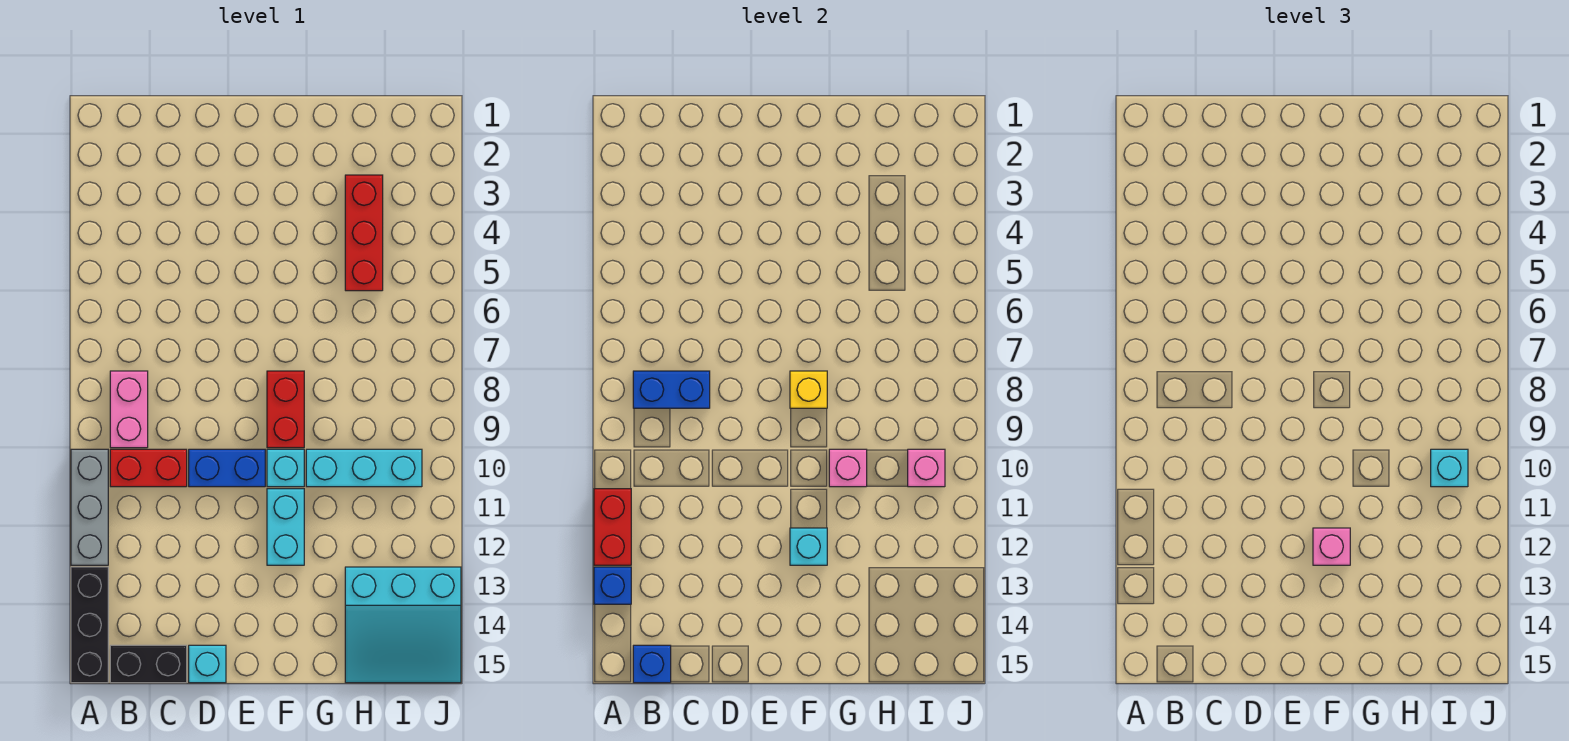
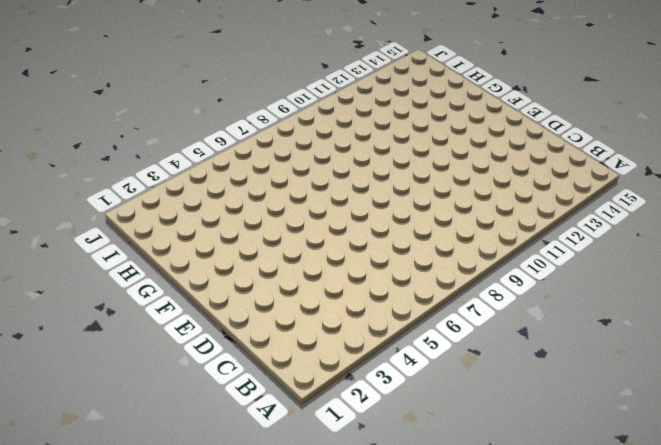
none -> grey 1x3 brick [71,449,108,565]
none -> black 1x3 brick [71,567,108,683]
none -> pink 1x2 brick [110,371,148,448]

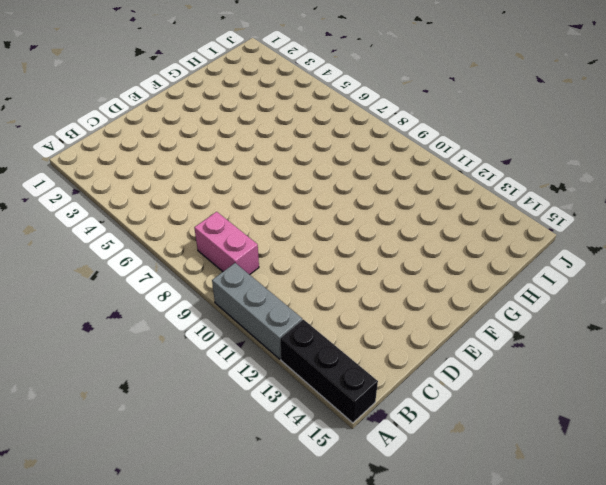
none -> red 1x2 brick [110,449,187,487]
none -> black 1x2 brick [110,645,187,683]
none -> blue 1x2 brick [189,449,265,487]

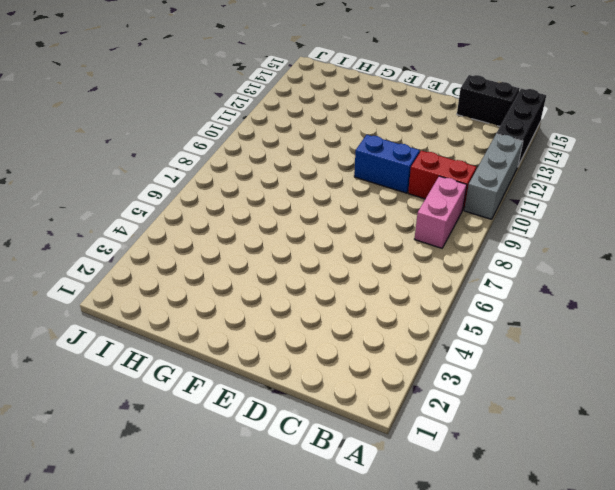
none -> cyan 1x1 brick [189,645,226,683]
none -> red 1x2 brick [267,371,304,448]
none -> cyan 1x1 brick [267,449,304,487]

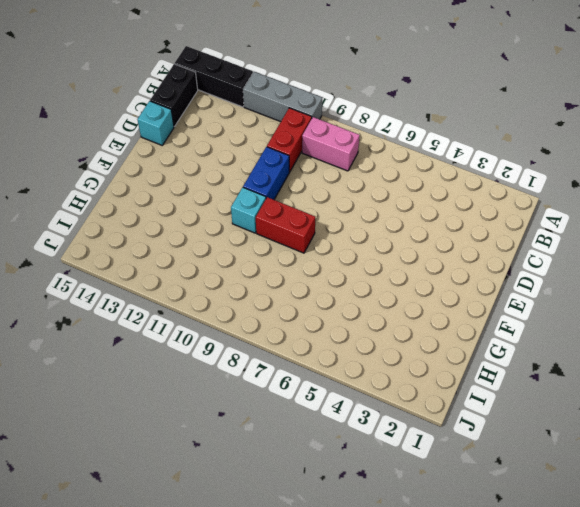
none -> cyan 1x2 brick [267,489,304,565]
none -> cyan 1x3 brick [306,449,422,487]
none -> red 1x3 brick [345,175,383,291]

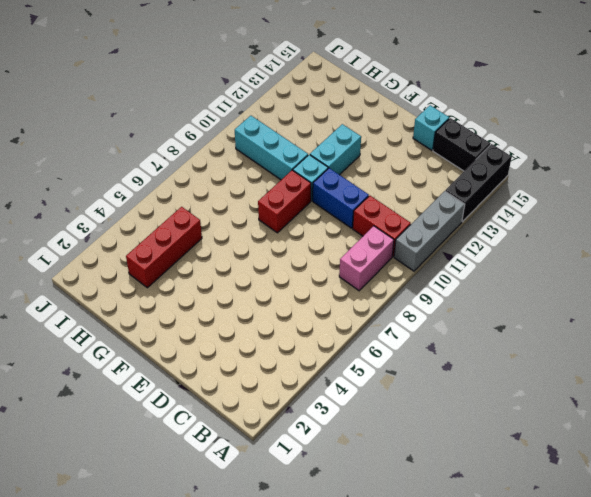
none -> cyan 3x3 slope [345,567,461,683]
none -> red 1x2 brick [594,489,631,565]
none -> blue 1x1 brick [594,567,631,604]

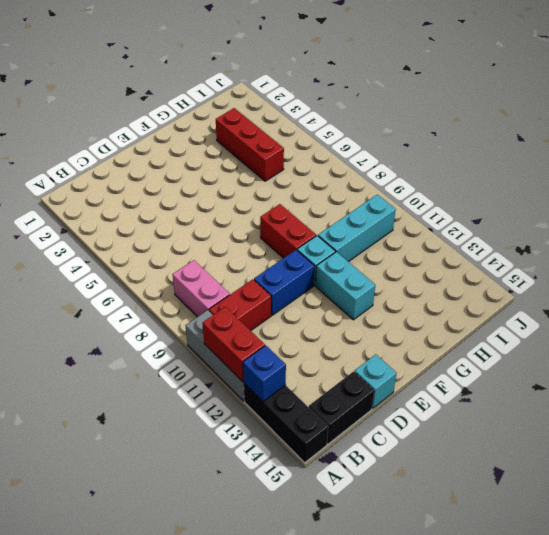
none -> cyan 3x3 slope [345,567,461,683]
none -> blue 1x2 brick [633,371,710,408]
none -> blue 1x1 brick [633,645,671,683]

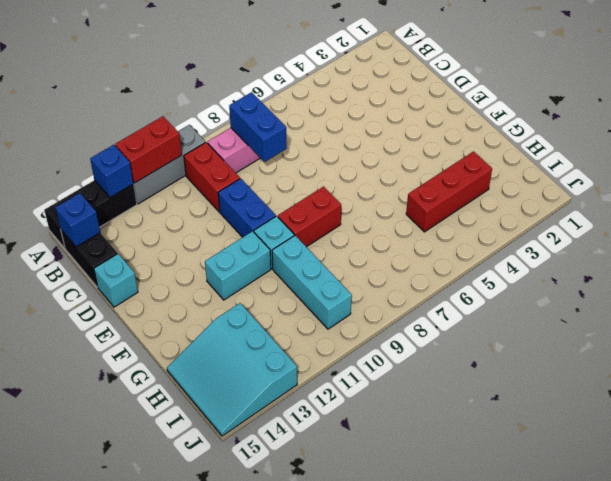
none -> yellow 1x1 brick [790,371,827,408]
none -> cyan 1x1 brick [790,528,827,565]
none -> pink 1x1 brick [829,449,867,487]

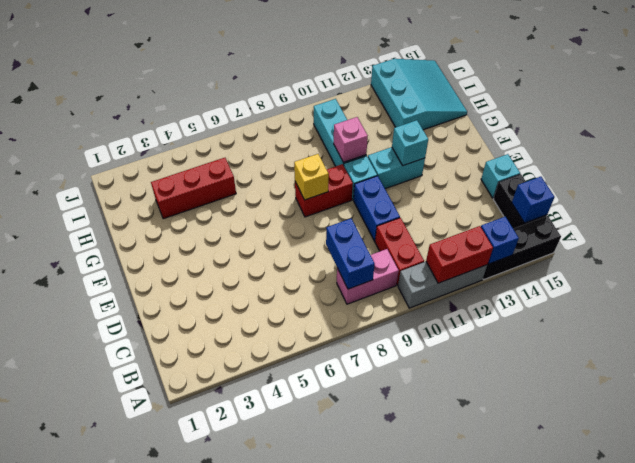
none -> pink 1x1 brick [908,449,945,487]
none -> pink 1x1 brick [1313,528,1350,565]
none -> cyan 1x1 brick [1431,449,1468,487]

